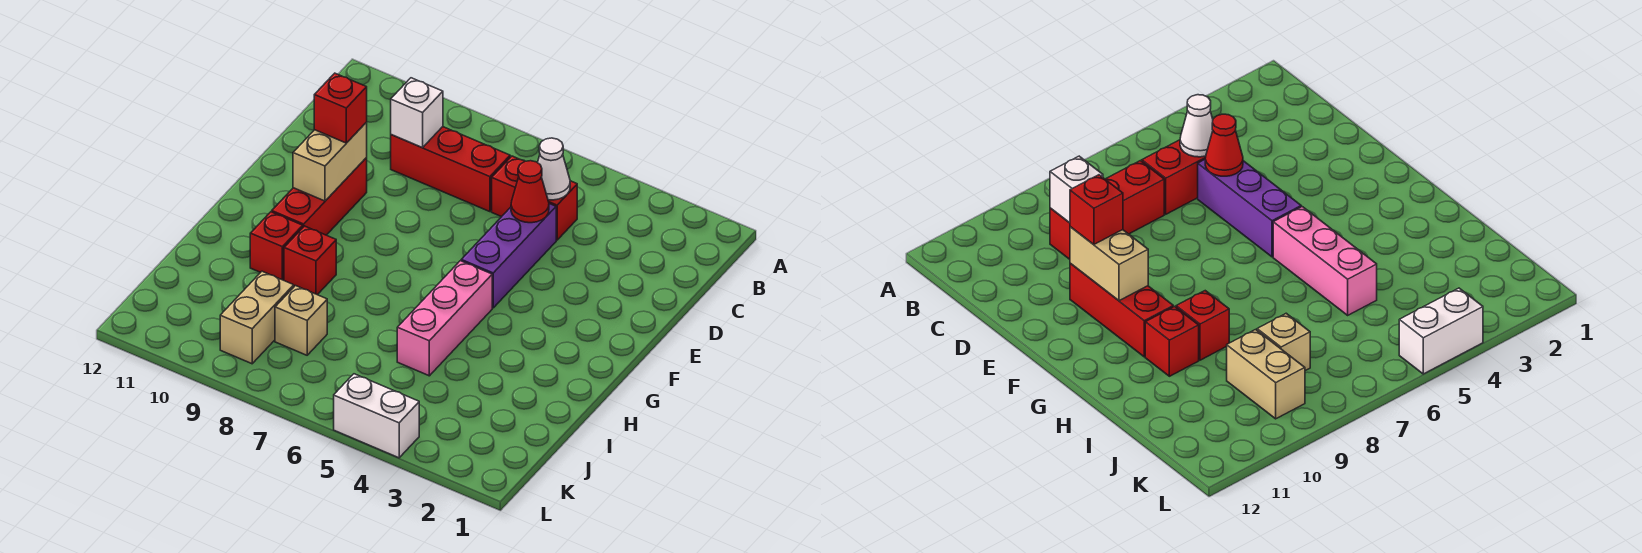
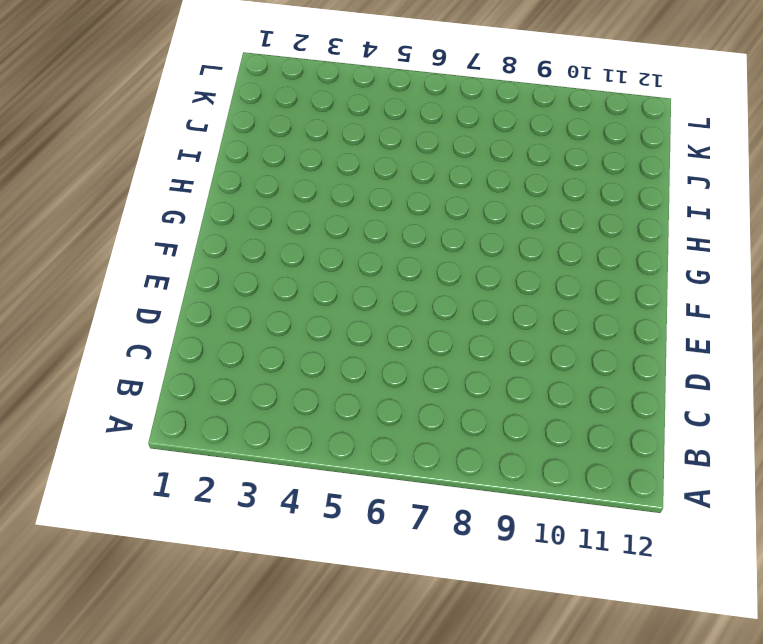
none -> red 1x2 brick [492,156,577,240]
none -> red 1x3 brick [391,127,510,212]
none -> purple 1x3 brick [461,204,556,308]

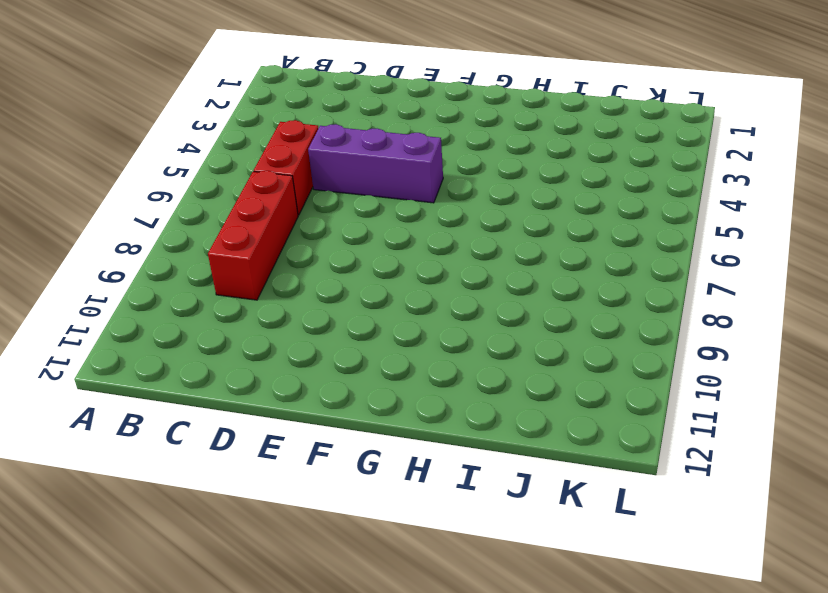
none -> red 1x3 brick [272,158,367,235]
none -> pink 1x3 brick [397,261,492,376]
none -> red 1x1 brick [284,226,336,295]

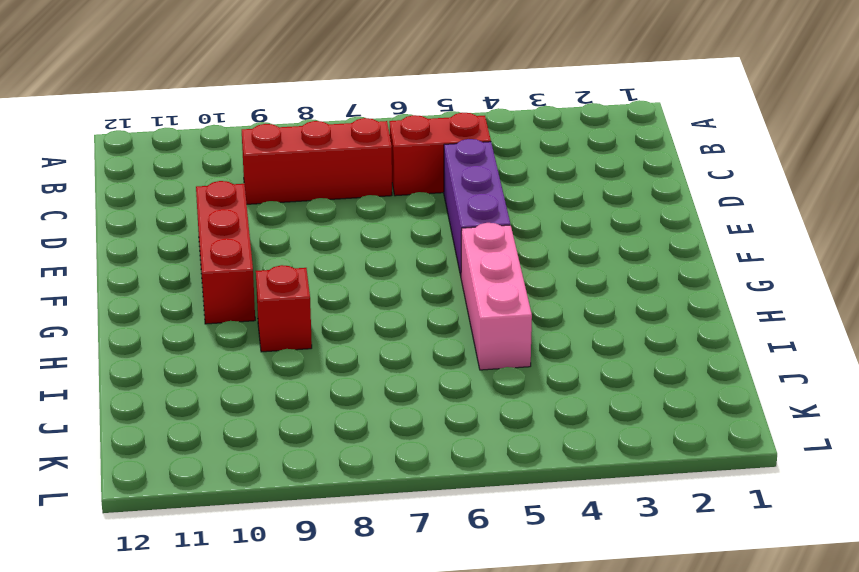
none -> red 1x1 brick [250,212,303,280]
none -> tan 1x1 brick [275,286,327,355]
none -> tan 1x2 brick [220,271,294,364]

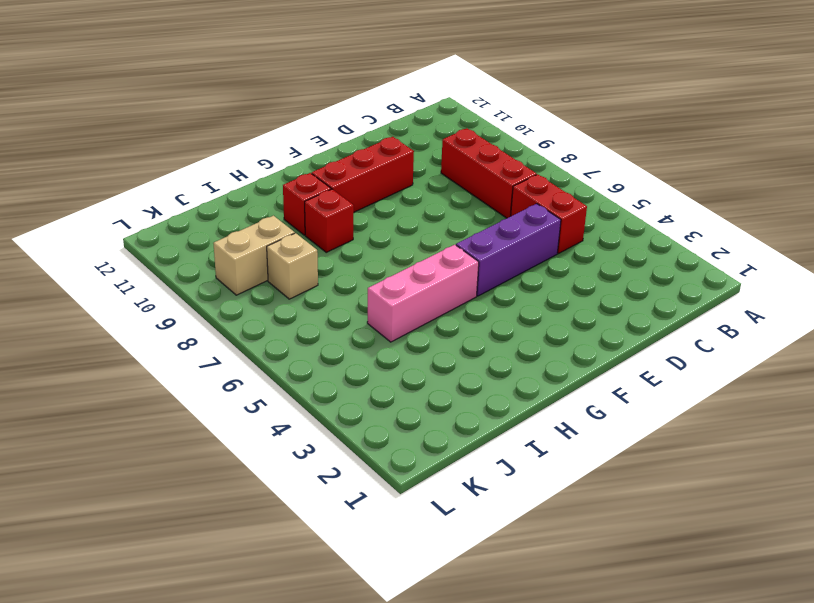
none -> white 1x2 brick [334,374,419,458]
none -> white 1x1 cone [538,138,570,200]
none -> white 1x1 brick [391,78,443,148]

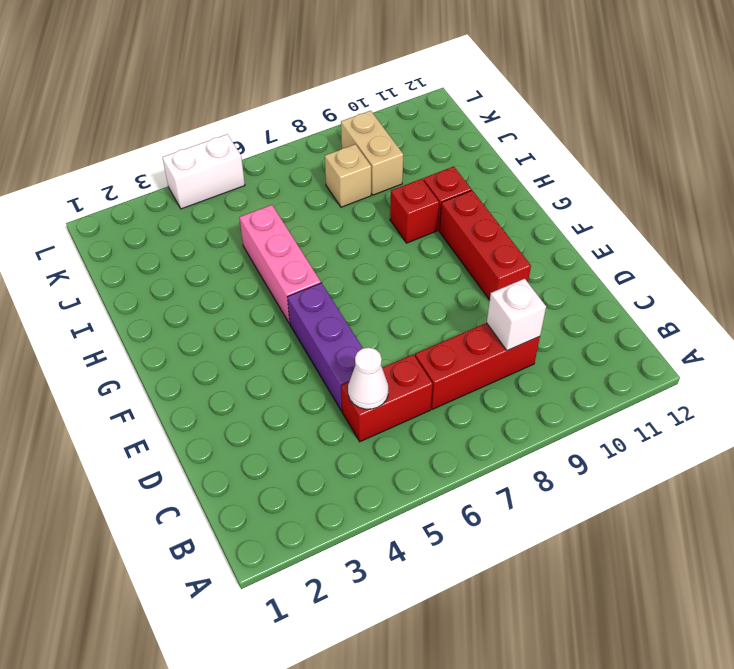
none -> red 1x1 cone [511,161,549,223]
none -> tan 1x2 brick [293,122,367,201]
none -> red 1x1 brick [314,73,367,143]

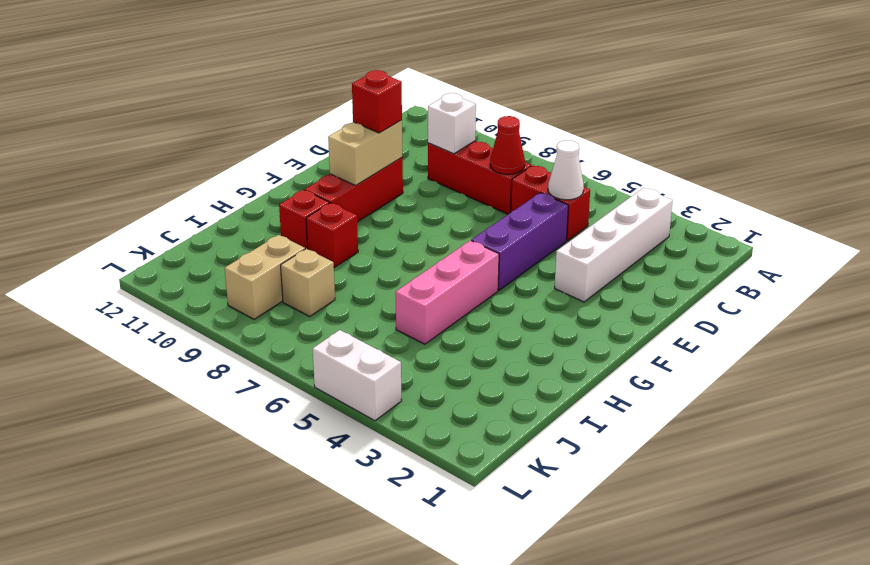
white 1x4 brick [555,188,673,302] -> none
red 1x1 cone [490,116,525,174] -> red 1x1 cone moved to [511,161,549,223]

